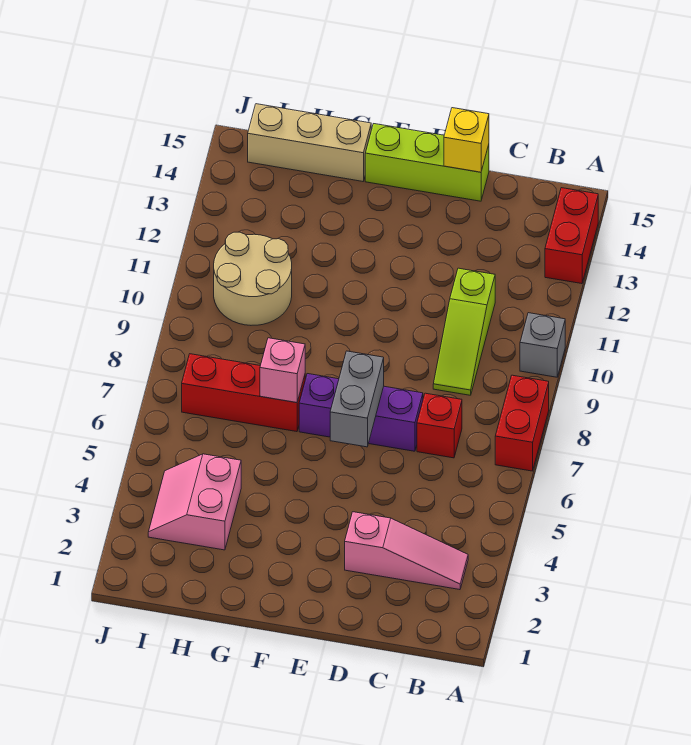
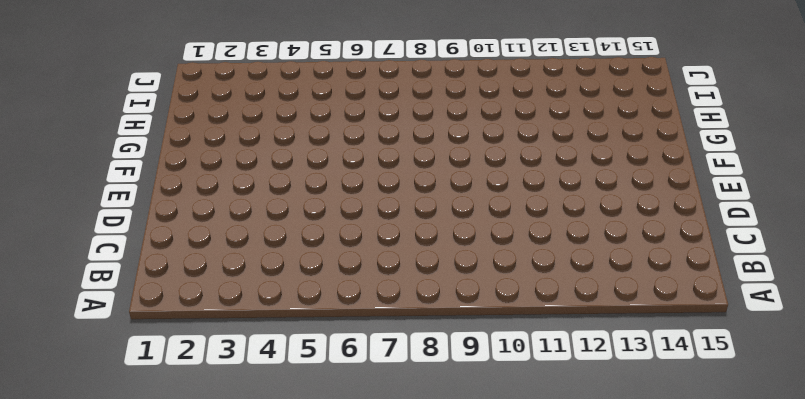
none -> red 1x2 brick [495,375,549,471]
none -> grey 1x1 brick [520,313,565,377]
none -> red 1x2 brick [545,188,598,284]

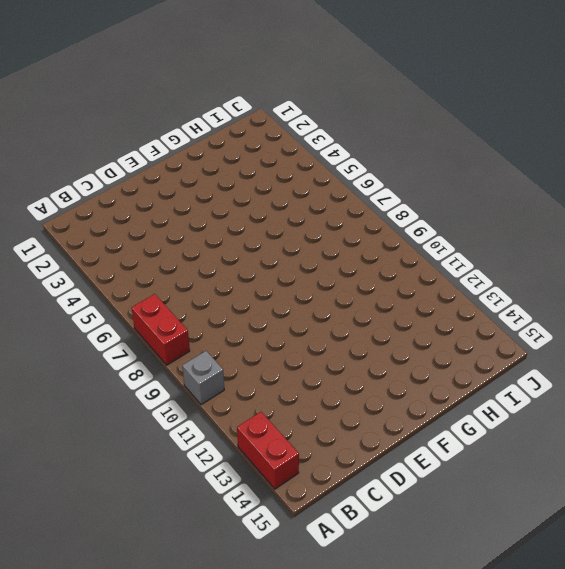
none -> pink 1x3 slope [345,512,468,590]
none -> red 1x1 brick [417,393,462,458]
none -> lime 1x3 slope [433,268,495,395]

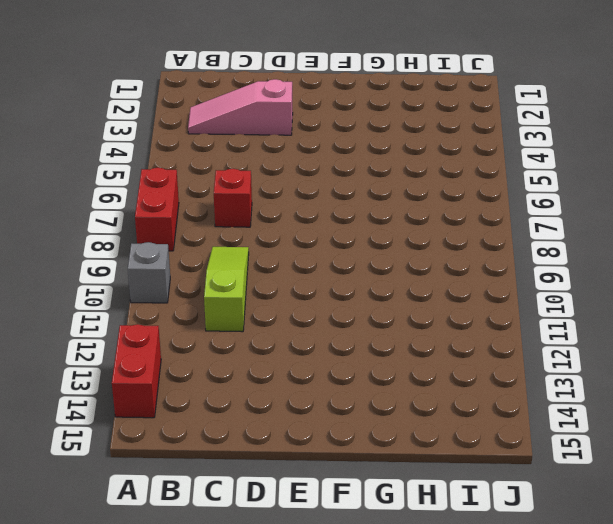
none -> purple 1x3 brick [299,374,423,451]
none -> lime 1x3 brick [365,124,489,201]
none -> red 1x3 brick [182,354,305,432]

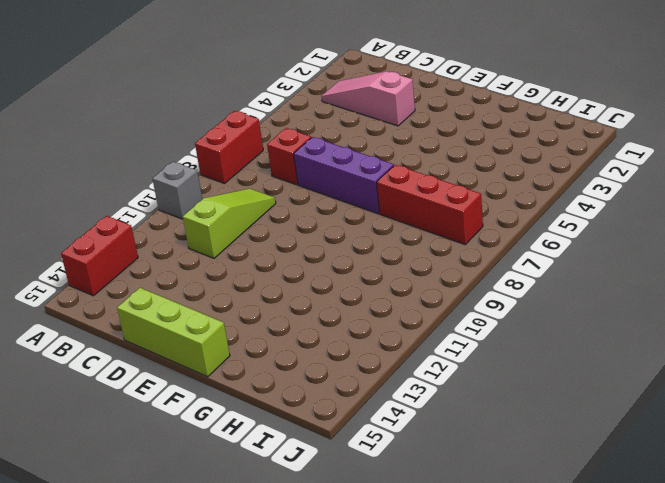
none -> tan 1x3 brick [248,104,371,181]
none -> pink 2x2 slope [148,454,241,550]
none -> tan 2x2 round brick [214,232,292,325]

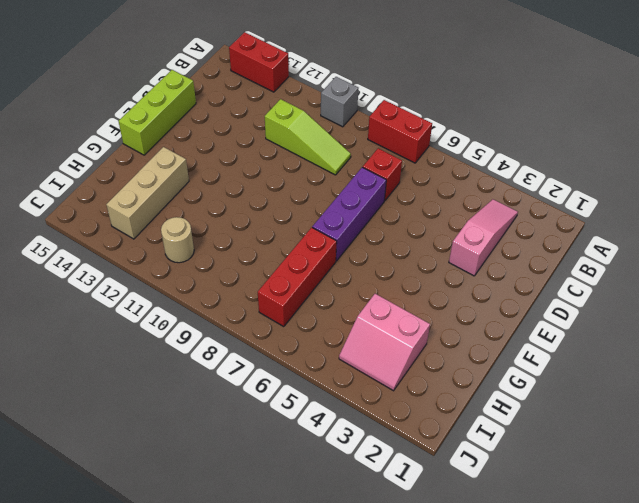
tan 1x3 brick [106,147,189,239] -> tan 1x3 brick moved to [248,104,371,181]
tan 1x1 round brick [161,217,194,263] -> tan 2x2 round brick [214,232,292,325]
none -> yellow 1x1 brick [444,108,489,172]
none -> grey 1x2 brick [330,351,384,447]
none -> pink 1x1 brick [260,338,305,403]

